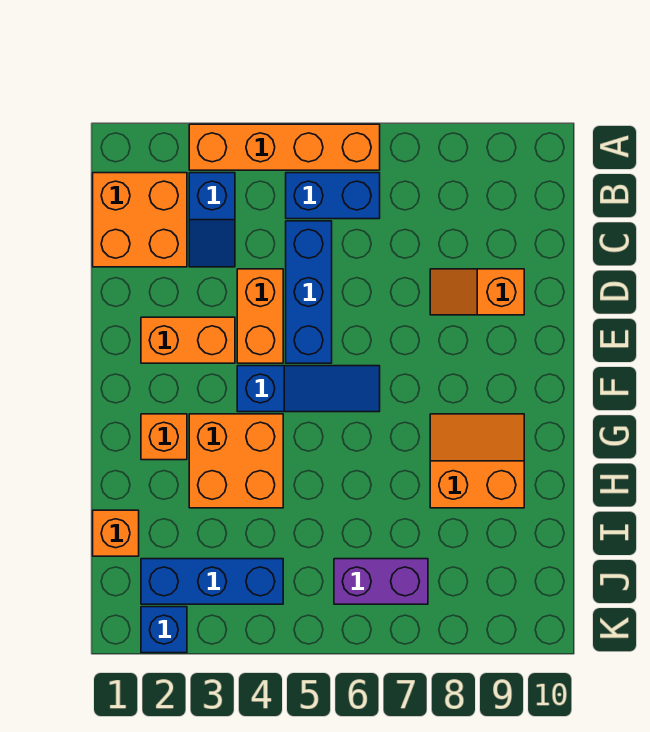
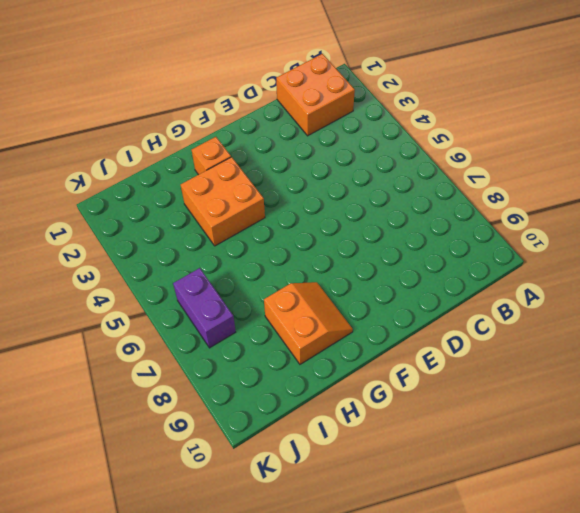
none -> orange 1x4 brick [189,124,380,170]
none -> blue 1x2 slope [189,173,235,267]
none -> blue 1x2 brick [286,173,380,219]

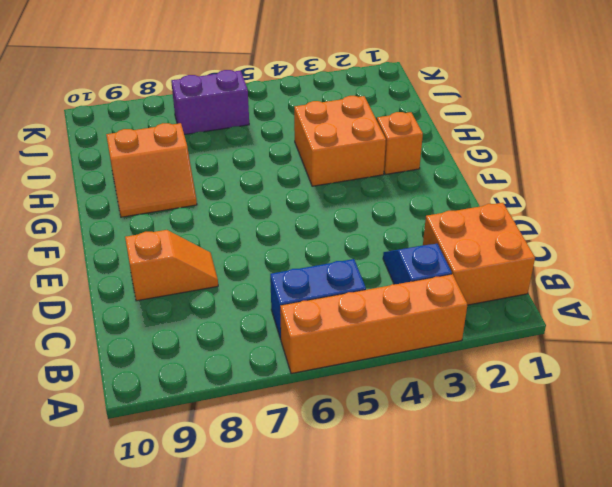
none -> blue 1x3 brick [286,221,332,363]
none -> orange 1x2 brick [237,269,283,363]
none -> orange 1x2 brick [141,317,235,363]

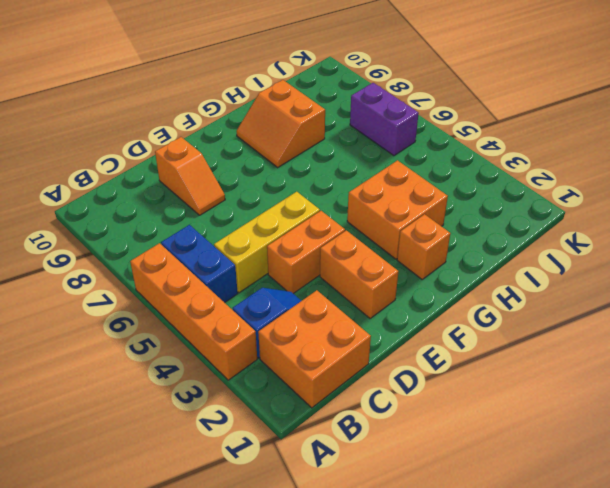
yellow 1x3 brick [214,192,320,293] -> blue 1x3 brick [286,221,332,363]
none -> blue 1x3 slope [237,366,380,412]
none -> orange 1x1 brick [93,510,139,556]
none -> blue 1x3 brick [141,559,283,604]

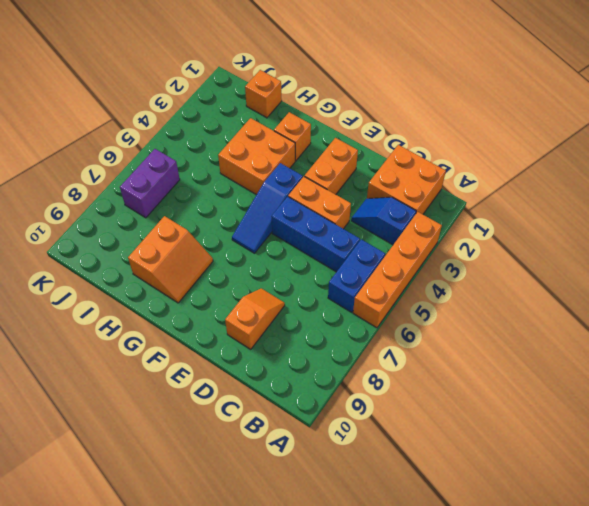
none -> blue 1x3 brick [141,559,283,604]
none -> blue 1x1 brick [141,607,187,653]

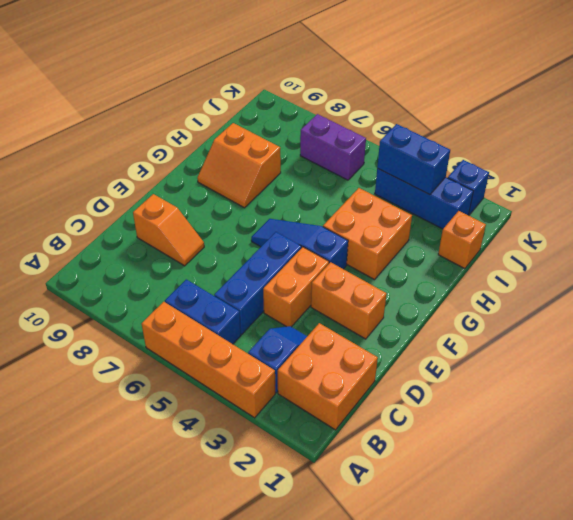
blue 1x2 brick [377,124,450,195] -> none
none -> orange 1x1 brick [141,414,187,460]

